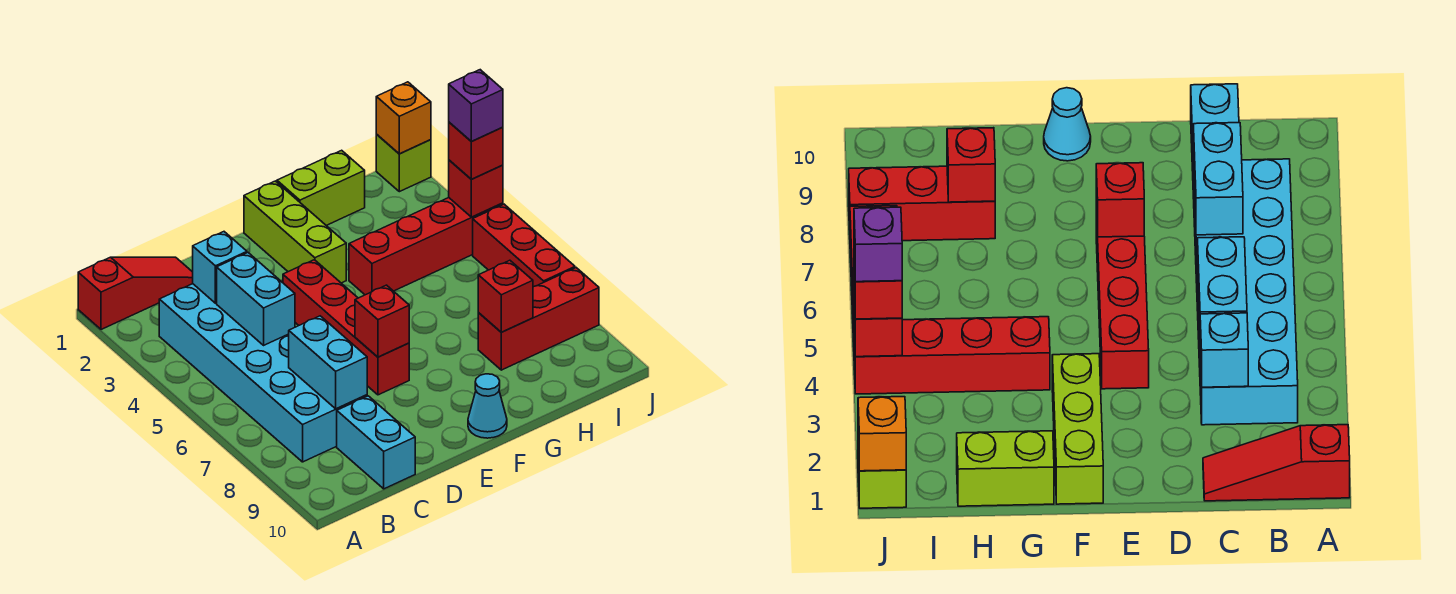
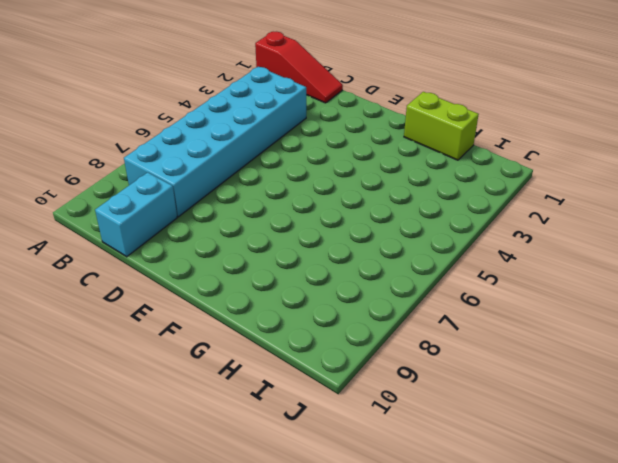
none -> red 1x4 brick [283,260,409,395]
none -> lime 1x3 brick [244,181,346,283]
none -> cyan 1x1 cone [468,374,507,438]

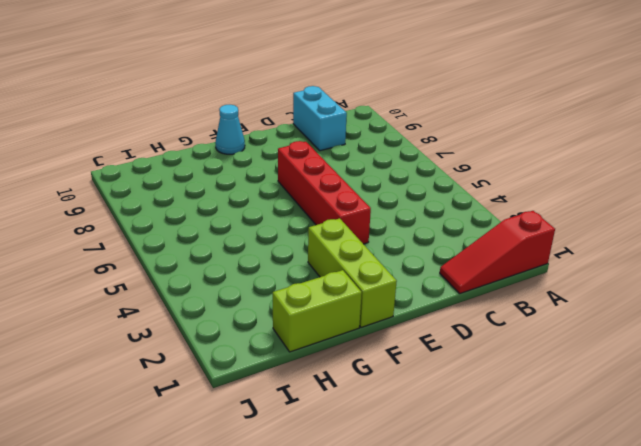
none -> cyan 2x6 brick [159,284,367,462]
none -> red 1x4 brick [349,198,503,295]
none -> red 1x3 brick [478,268,599,370]

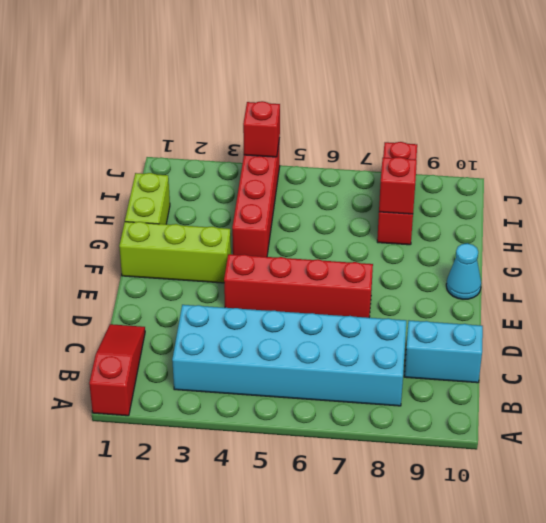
none -> lime 1x1 brick [376,135,431,192]
none -> red 1x3 brick [473,204,575,287]
none -> cyan 1x1 brick [193,232,247,303]

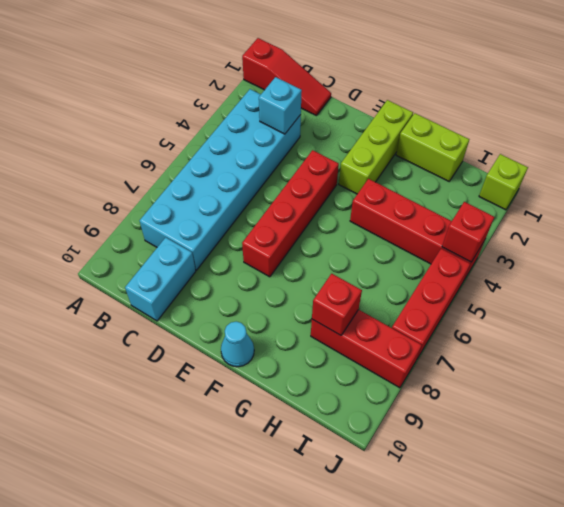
none -> cyan 1x2 brick [217,253,295,345]
none -> cyan 1x2 brick [289,316,367,409]
none -> red 1x1 brick [355,285,409,357]

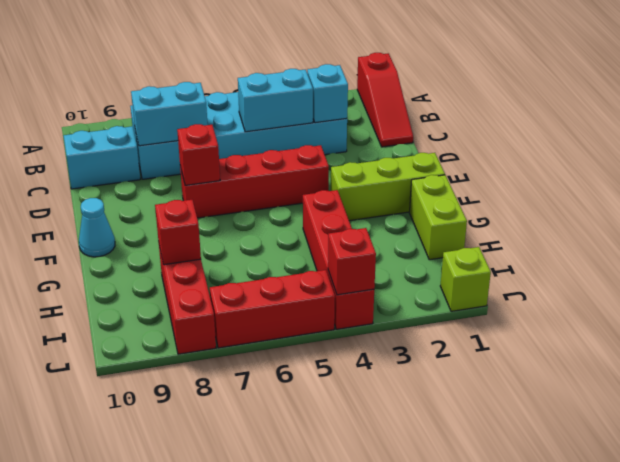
none -> orange 1x1 brick [376,82,431,154]
none -> red 1x1 brick [449,122,503,179]
none -> purple 1x1 brick [449,70,503,142]

